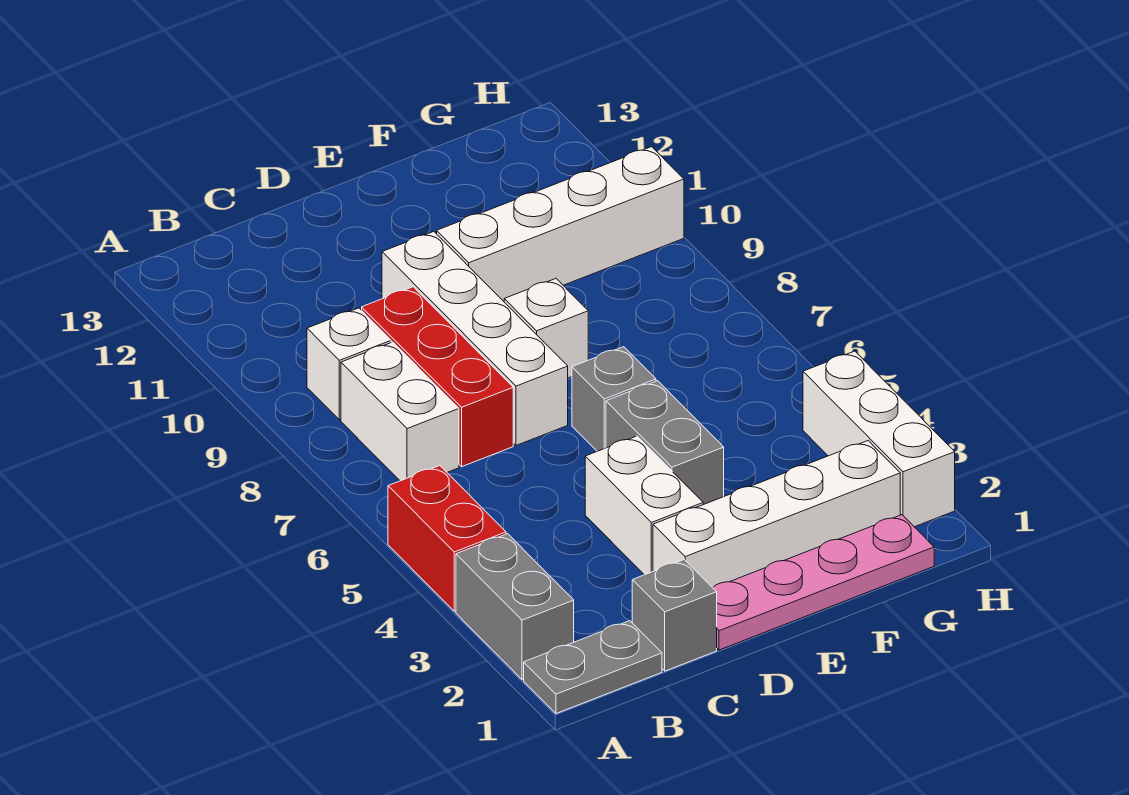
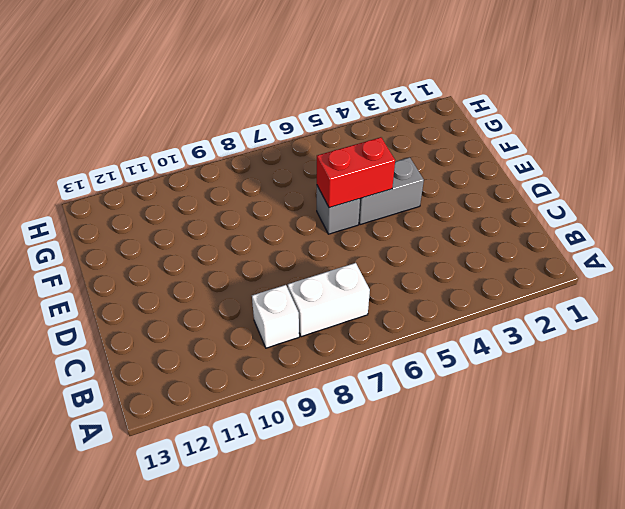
red 1x2 brick [317,137,395,208] -> red 1x2 brick moved to [388,466,506,611]
none -> grey 1x2 plate [524,621,662,714]
none -> grey 1x2 brick [456,534,574,680]
none -> grey 1x1 brick [632,560,717,671]

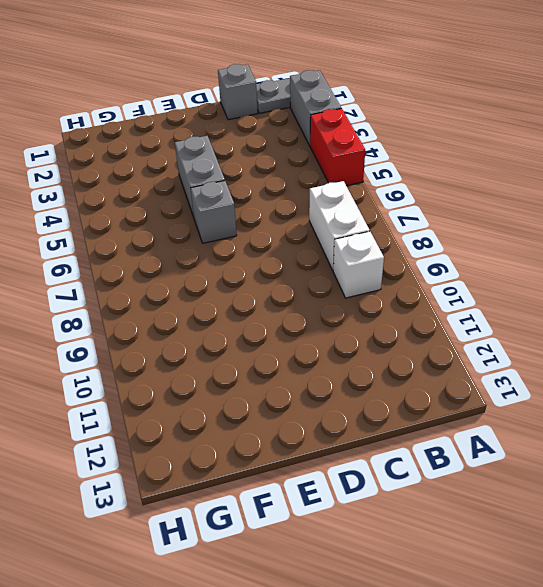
none -> red 1x3 brick [362,287,513,467]
none -> pink 1x4 plate [713,515,934,650]
none -> white 1x4 brick [653,441,900,588]

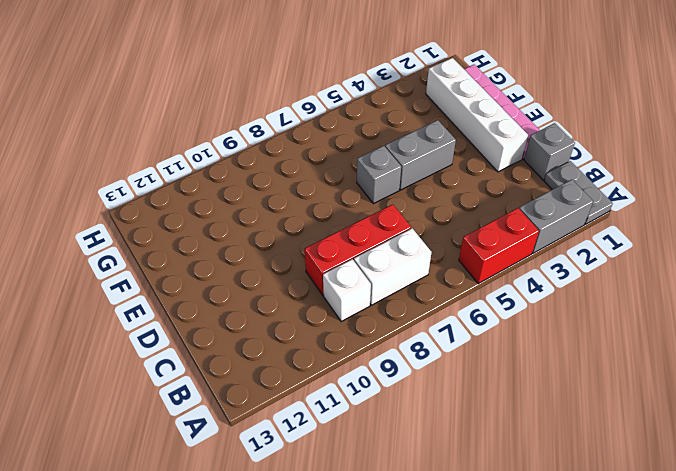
none -> white 1x2 brick [585,436,703,575]
none -> white 1x4 brick [382,232,568,445]
none -> white 1x1 brick [504,279,588,378]

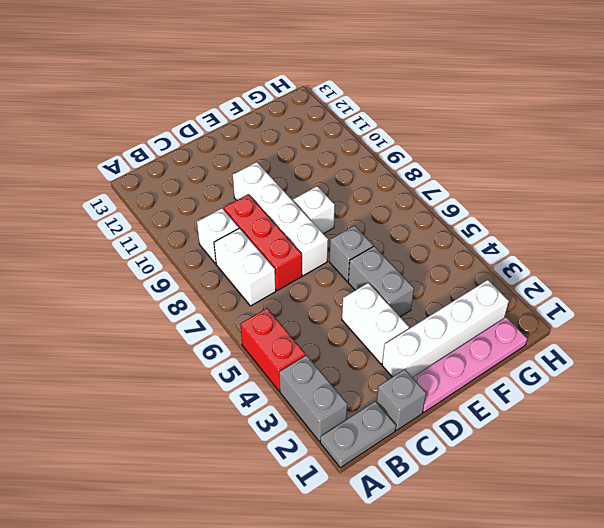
none -> white 1x4 brick [437,147,684,301]
none -> white 1x3 brick [803,351,955,527]

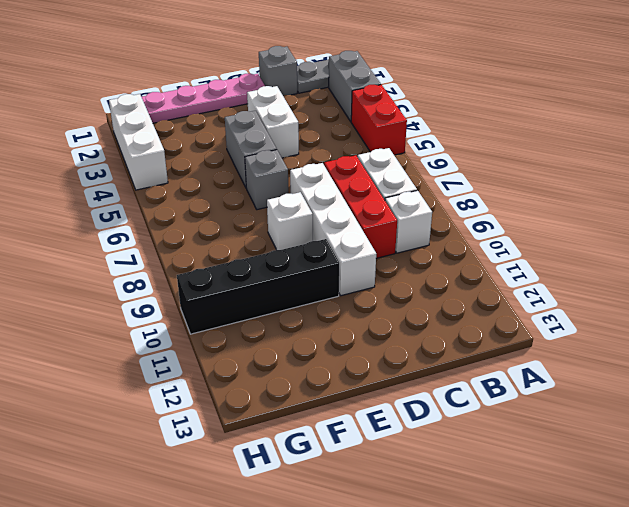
black 1x4 brick [177,239,339,334] -> white 1x4 brick [437,147,684,301]
none -> white 1x4 brick [653,441,900,588]

